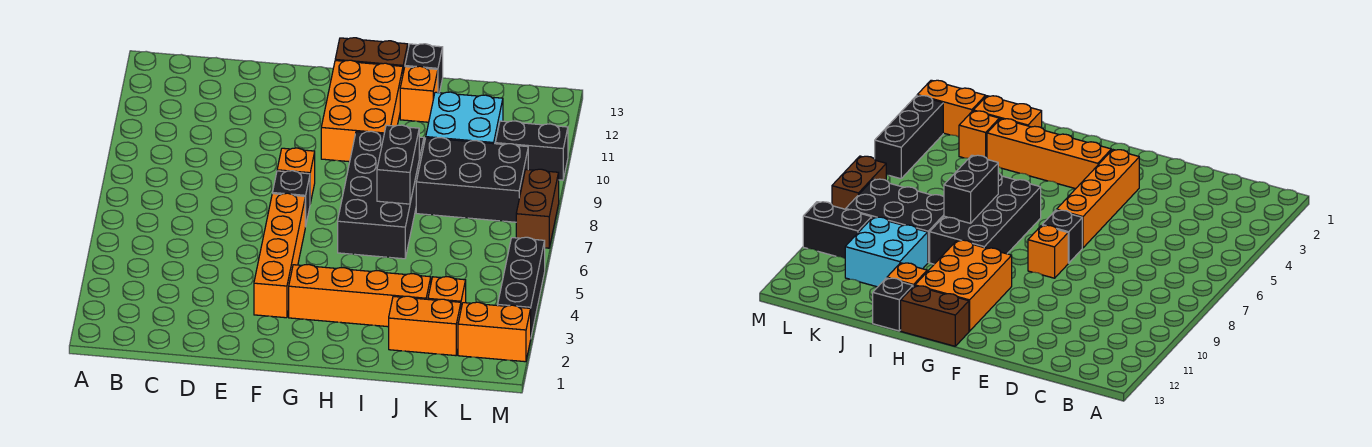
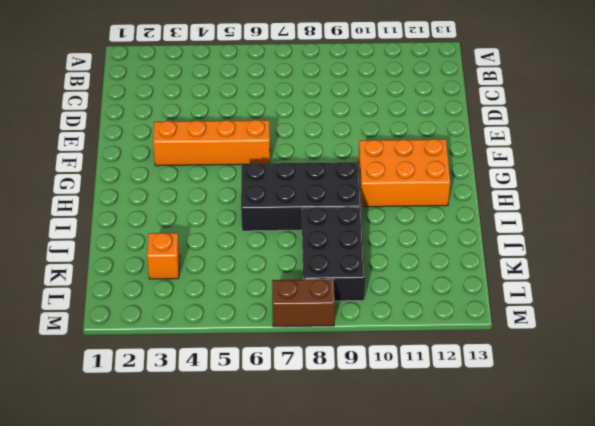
none -> black 1x1 brick [273,171,310,227]
none -> orange 1x1 brick [277,148,315,203]
none -> orange 1x4 brick [289,264,431,327]

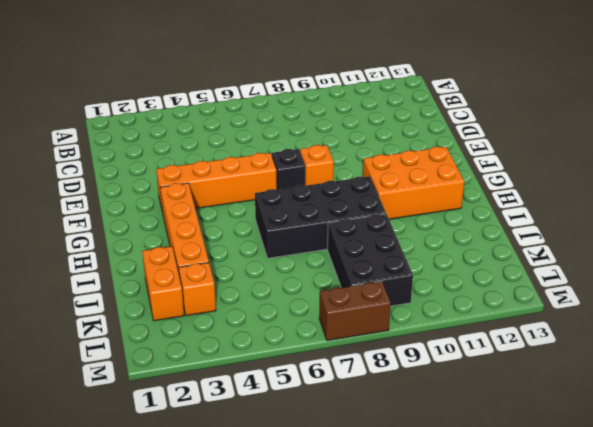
none -> brown 1x2 brick [335,38,408,72]
none -> orange 1x1 brick [400,66,438,122]
none -> black 1x1 brick [405,44,443,93]

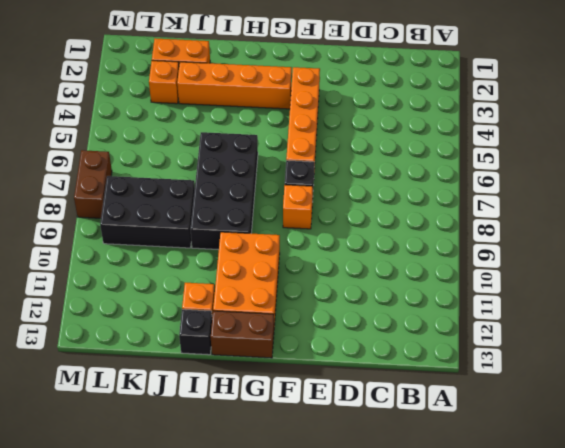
none -> cyan 2x2 brick [426,92,503,144]
none -> orange 1x2 brick [458,302,531,362]
none -> black 1x2 brick [495,121,568,180]

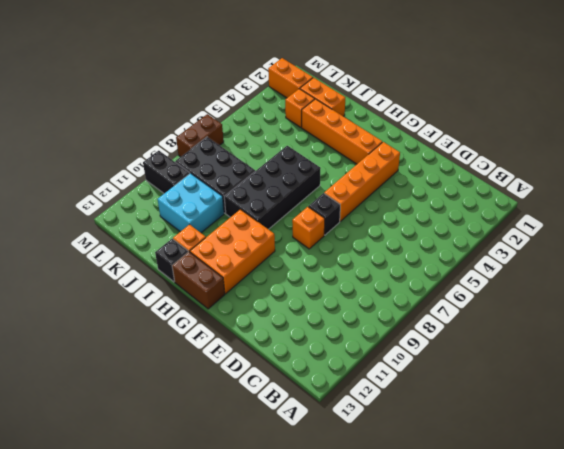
none -> black 1x3 brick [498,237,545,336]
none -> black 1x2 brick [377,125,419,204]

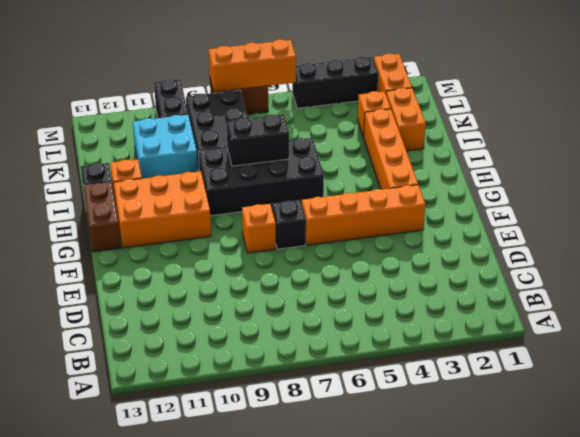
orange 1x3 brick [209,39,296,92] -> none

